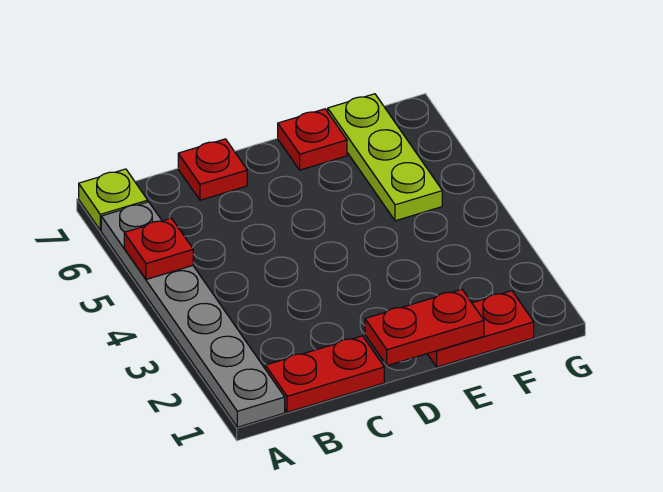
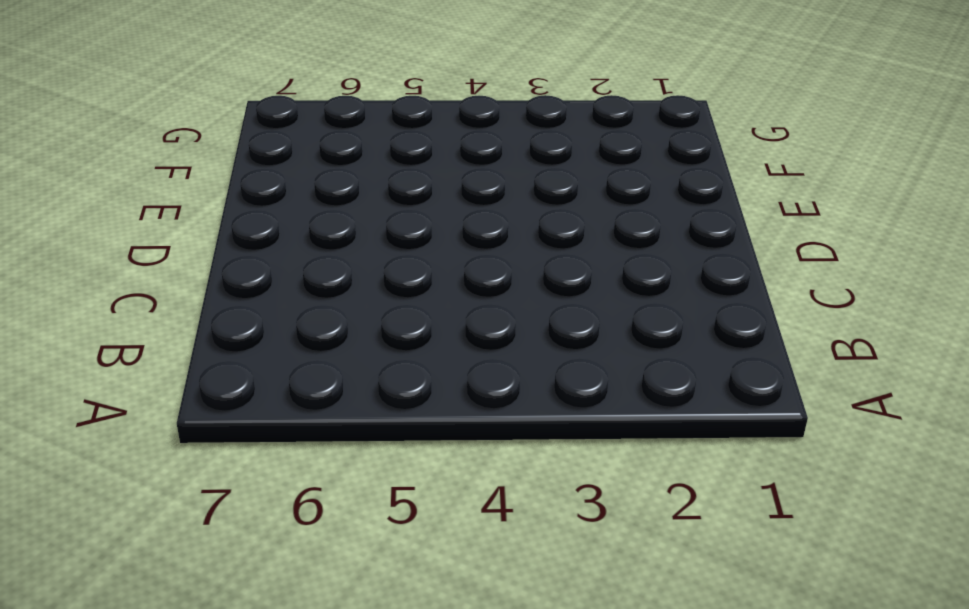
none -> grey 1x6 plate [101,202,285,427]
none -> lime 1x1 plate [79,169,148,230]

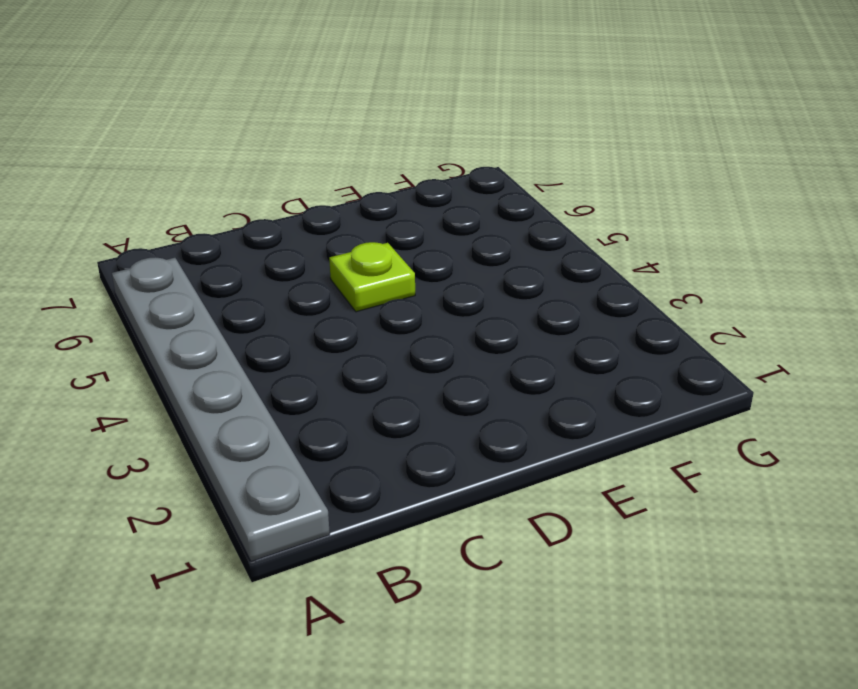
lime 1x1 plate [329,242,415,312] -> lime 1x1 plate moved to [79,169,148,230]
none -> red 1x2 plate [265,336,384,412]
none -> red 1x1 plate [178,139,247,200]

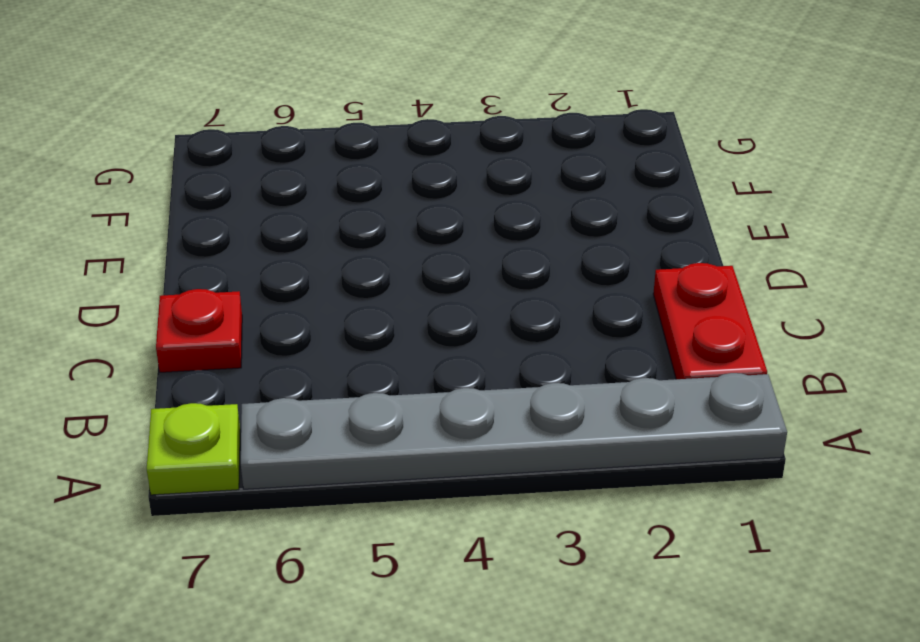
none -> red 1x2 plate [427,291,534,367]
none -> red 1x1 plate [278,109,347,170]

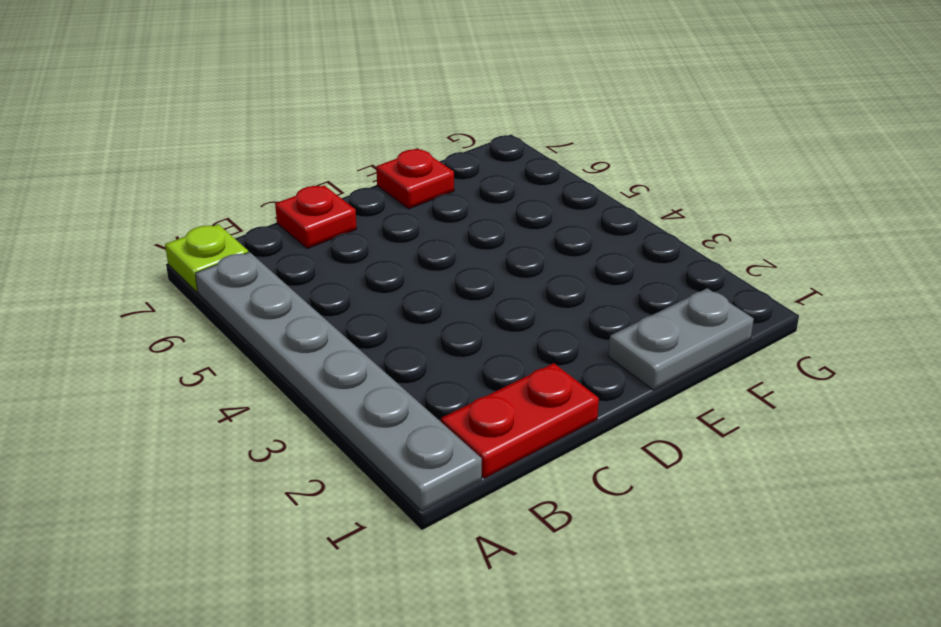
grey 1x2 plate [608,288,754,390] -> red 1x2 plate [427,291,534,367]
none -> lime 1x3 plate [328,94,442,221]
none -> red 1x1 plate [124,218,193,279]

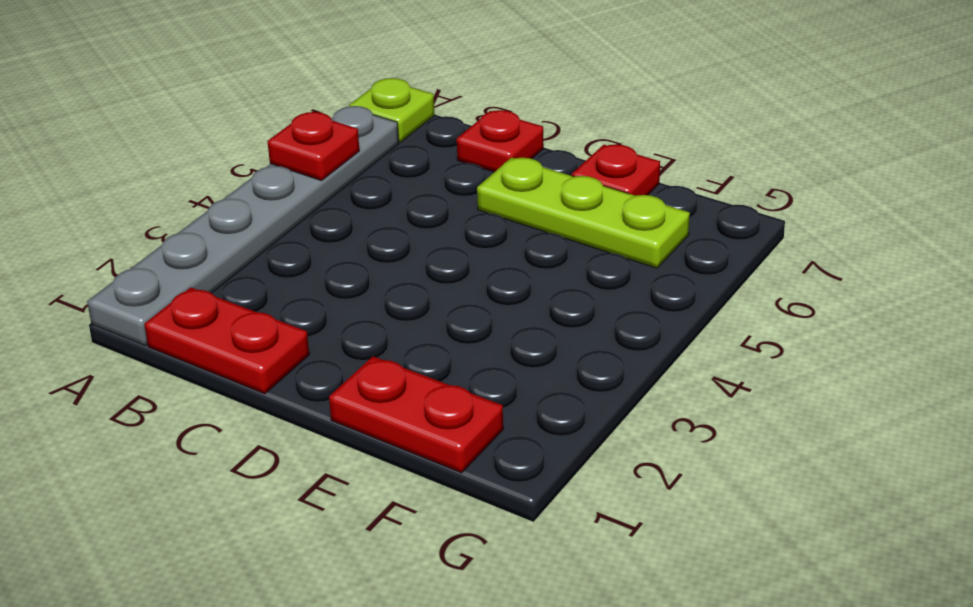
lime 1x3 plate [477,157,690,268] -> lime 1x3 plate turned to [328,94,442,221]
none -> red 1x2 plate [365,289,484,366]

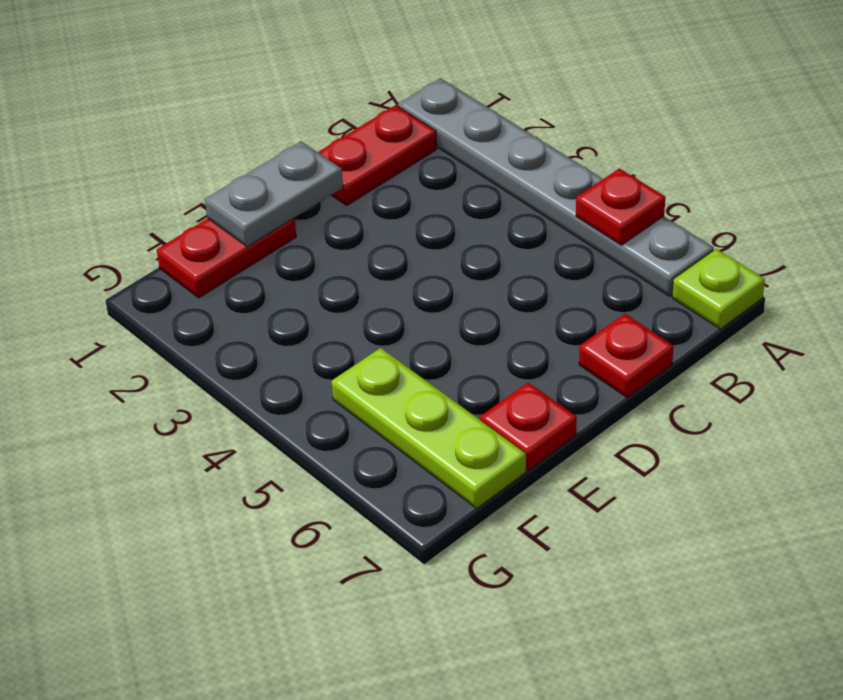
grey 1x2 plate [205,141,343,247] -> red 1x2 plate [365,289,484,366]

